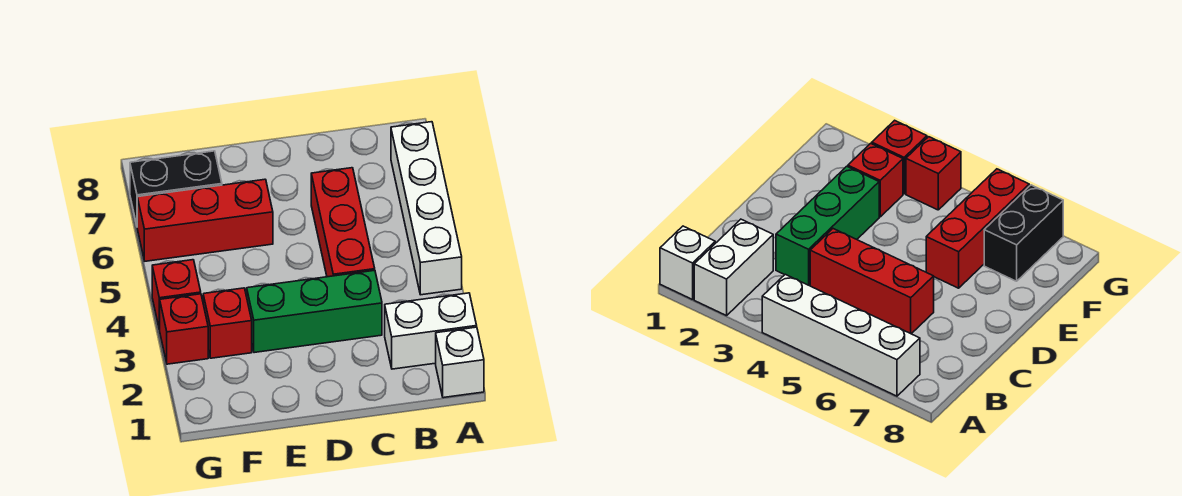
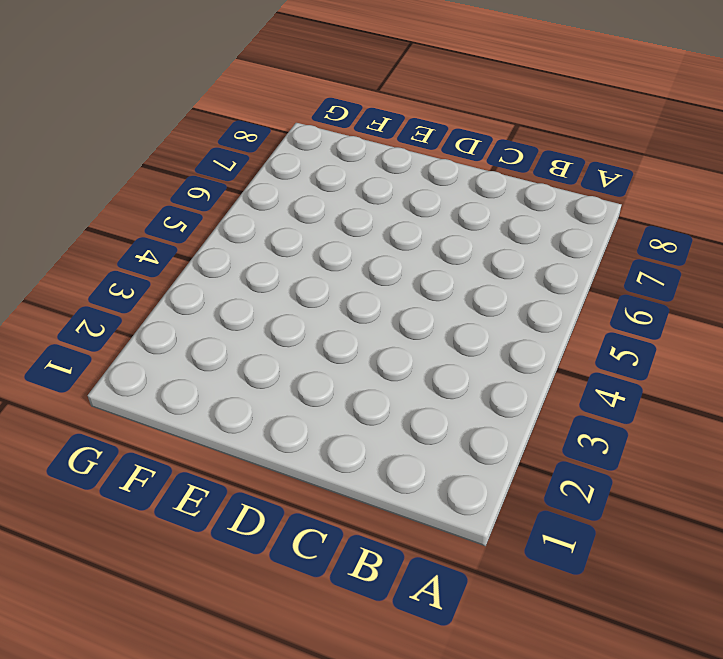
none -> white 1x1 brick [436,327,484,398]
none -> white 1x2 brick [385,293,477,369]

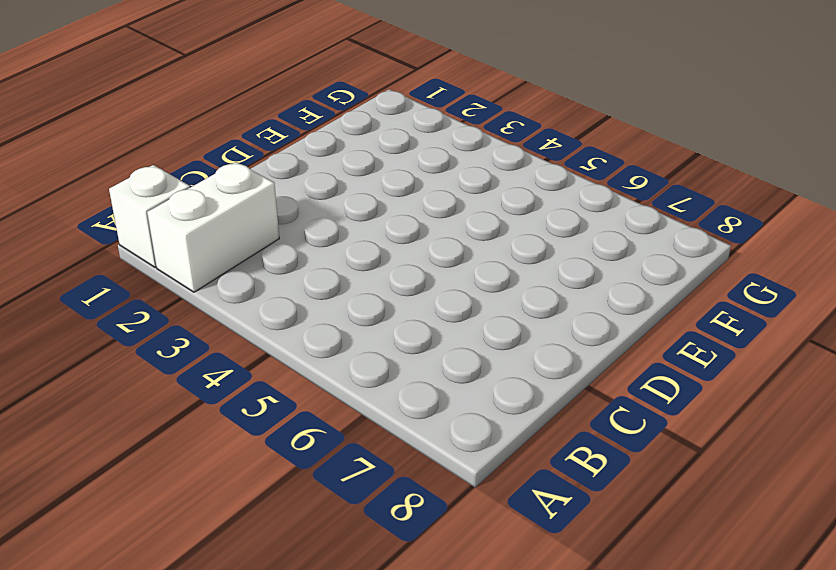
none -> white 1x4 brick [391,122,462,295]
none -> green 1x3 brick [247,270,382,353]

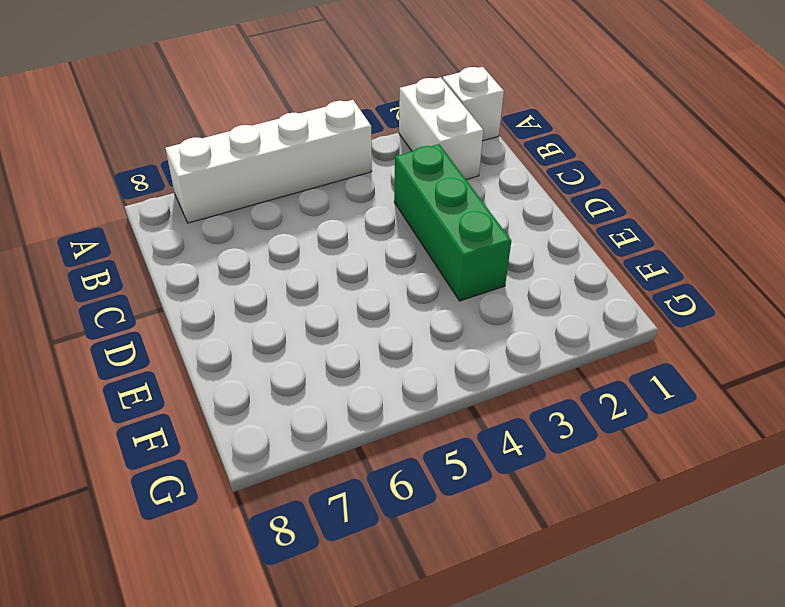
none -> red 1x3 brick [311,168,375,277]
none -> red 1x3 brick [137,179,273,261]

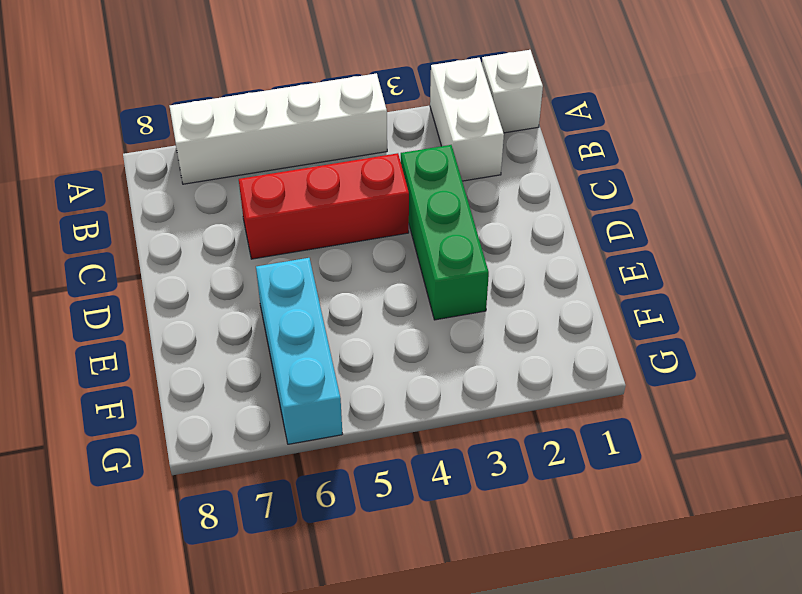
cyan 1x3 brick [256,258,342,444] -> red 1x3 brick [137,179,273,261]
none -> red 1x1 brick [203,288,252,358]
none -> black 1x2 brick [130,151,222,225]

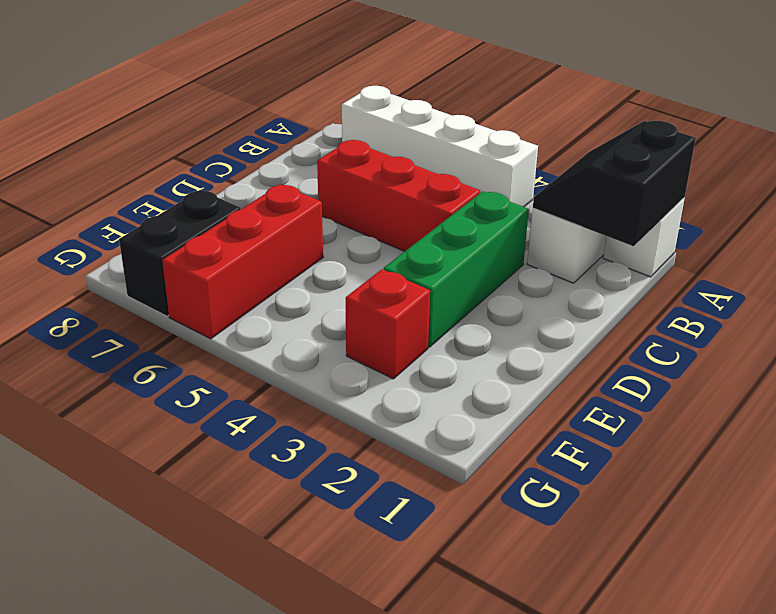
black 2x2 slope [533,121,696,246] -> none
none -> red 1x1 brick [160,294,208,364]
none -> red 1x1 brick [152,260,201,330]

